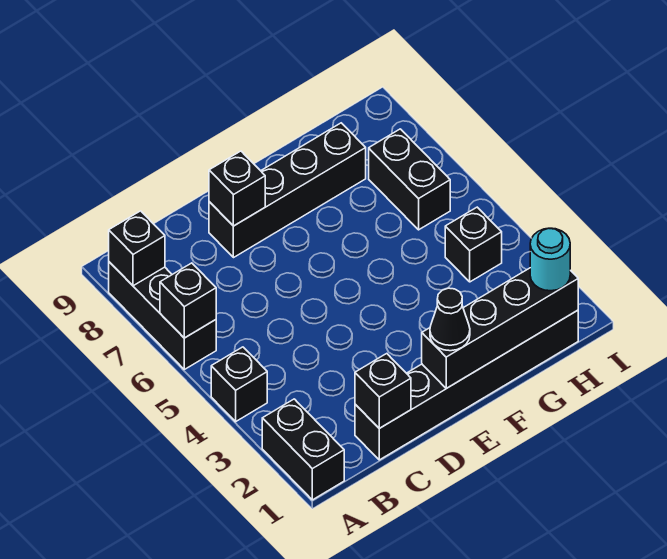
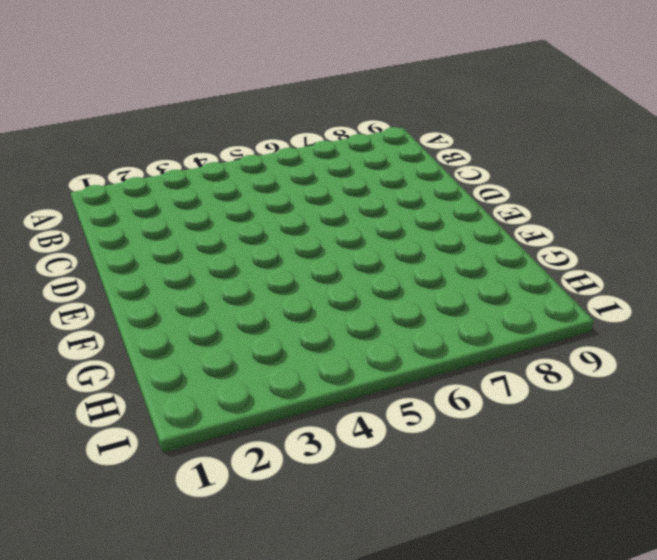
none -> black 1x2 brick [262,399,344,500]
none -> black 1x1 brick [211,347,267,422]
none -> black 1x3 brick [109,262,216,369]

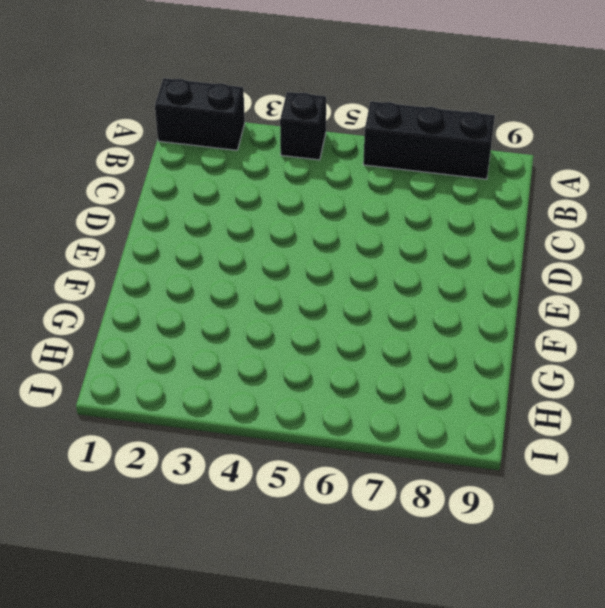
none -> black 1x6 brick [355,310,578,460]
none -> black 1x4 brick [209,123,366,258]
none -> black 1x1 brick [445,207,502,282]

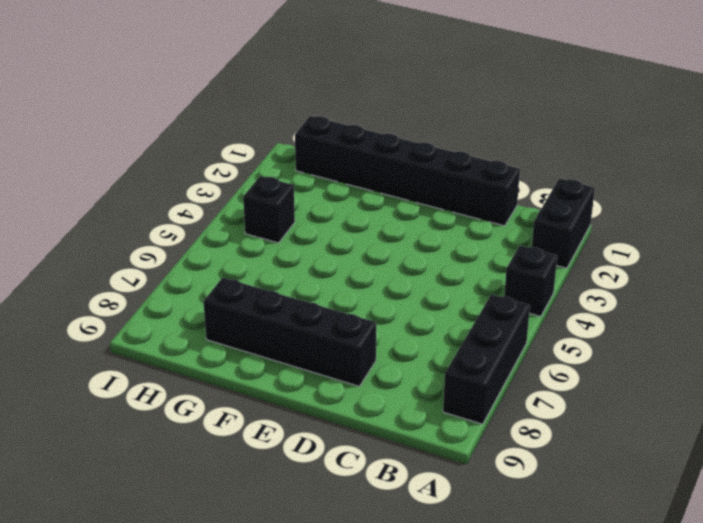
none -> black 1x2 brick [369,129,450,230]
none -> black 1x1 brick [160,263,216,338]
none -> black 1x1 brick [109,211,165,286]

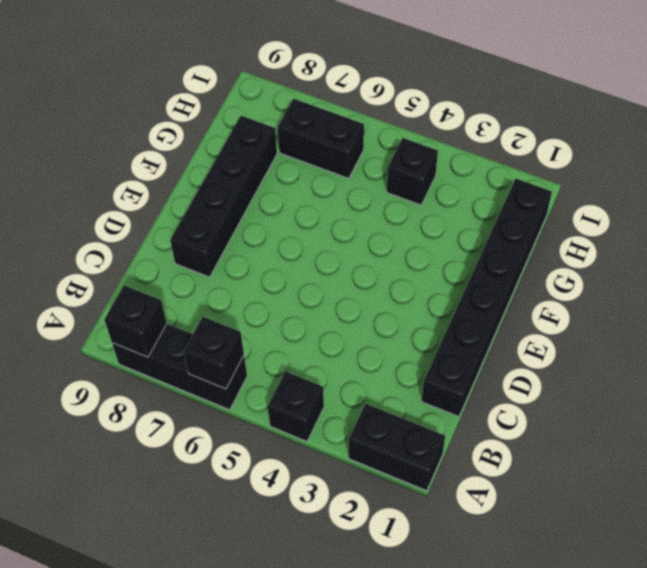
none -> black 1x1 brick [355,354,411,428]
none -> black 1x1 brick [209,151,265,226]
none -> black 1x4 brick [422,268,578,388]

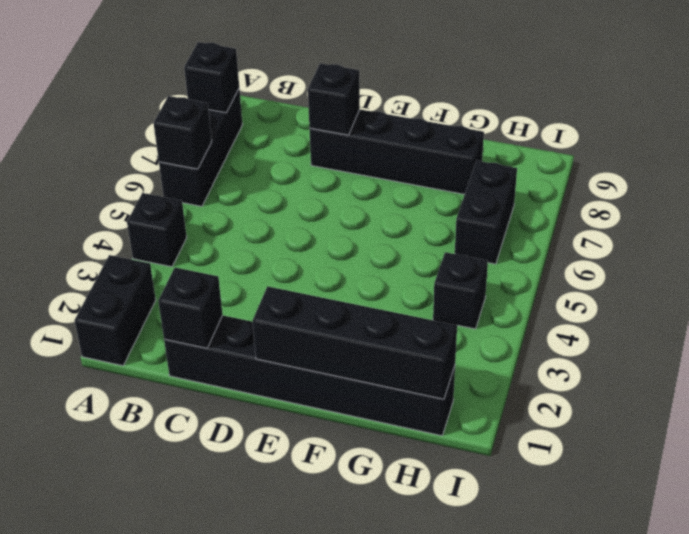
none -> black 1x1 cone [430,288,470,351]
none -> cyan 1x1 round brick [530,228,570,291]

